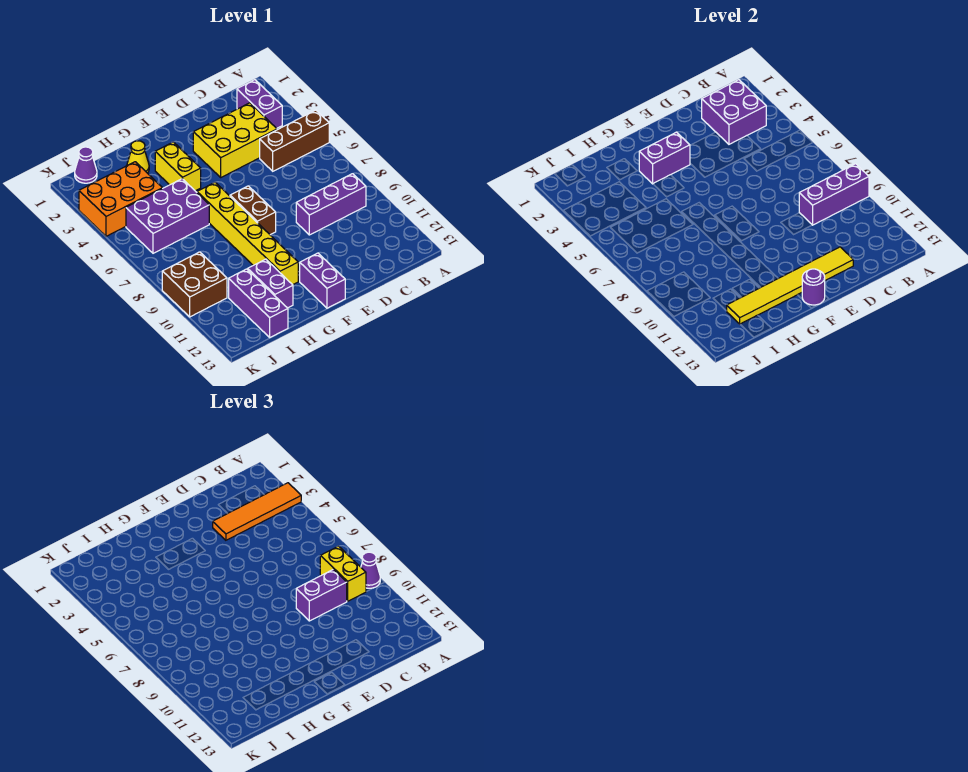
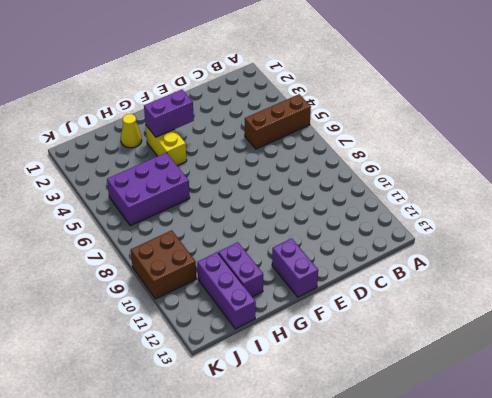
none -> purple 1x2 brick [237,80,282,128]
none -> purple 1x3 brick [296,174,366,235]
none -> yellow 2x3 brick [193,103,277,177]

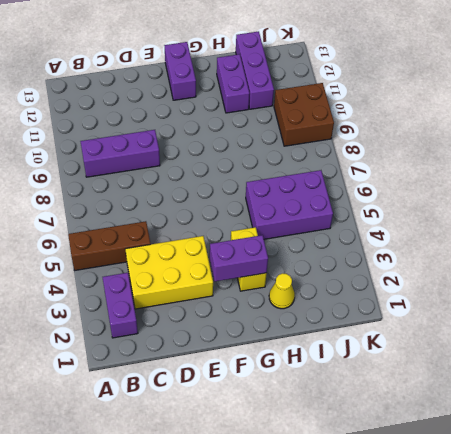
none -> brown 1x2 brick [230,186,276,235]
none -> yellow 1x6 brick [197,182,298,285]
none -> orange 2x3 brick [79,162,162,236]

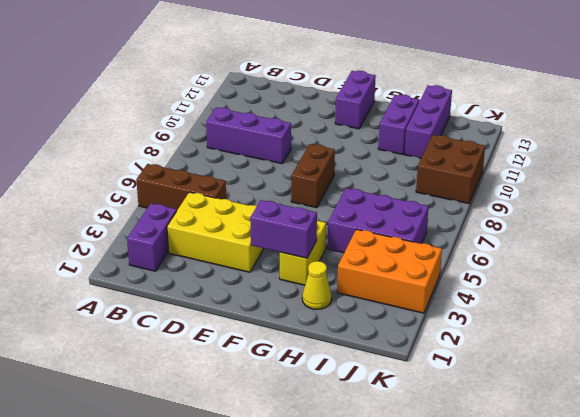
none -> yellow 1x6 brick [197,182,298,285]
none -> purple 1x1 cone [75,147,97,183]
none -> purple 1x3 brick [799,164,869,225]

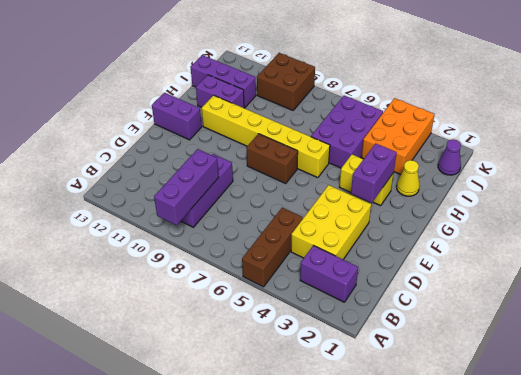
none -> purple 2x2 brick [702,80,766,144]
none -> yellow 1x6 tile [727,247,853,324]
none -> purple 1x1 round brick [802,269,825,305]

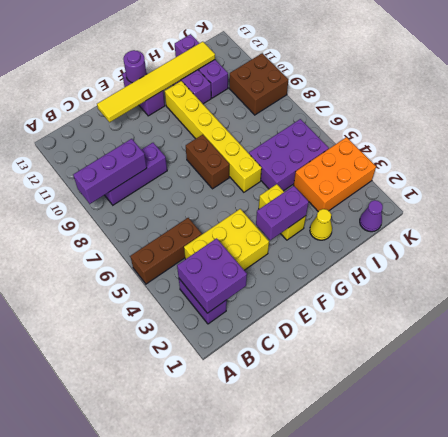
none -> orange 1x4 tile [213,483,301,540]
none -> purple 1x1 cone [361,552,380,588]
none -> yellow 1x2 brick [320,546,366,601]

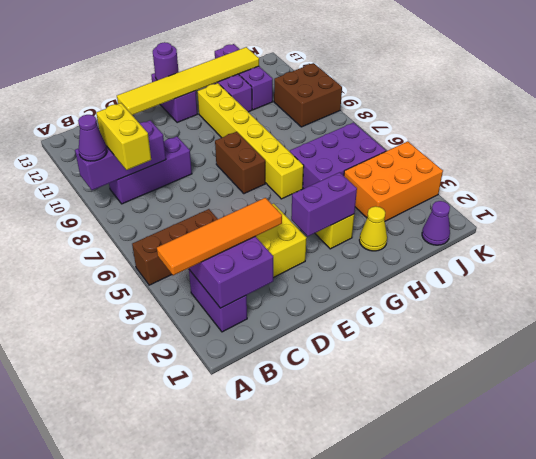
none -> purple 1x2 brick [296,569,347,621]

